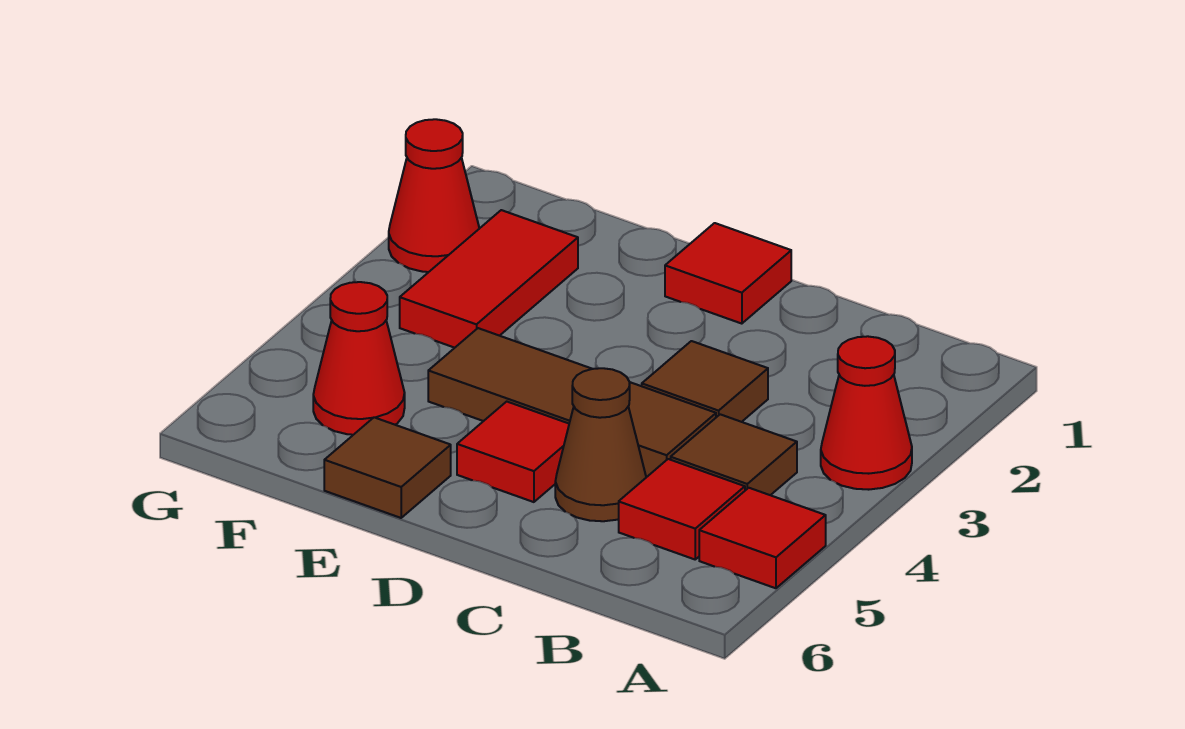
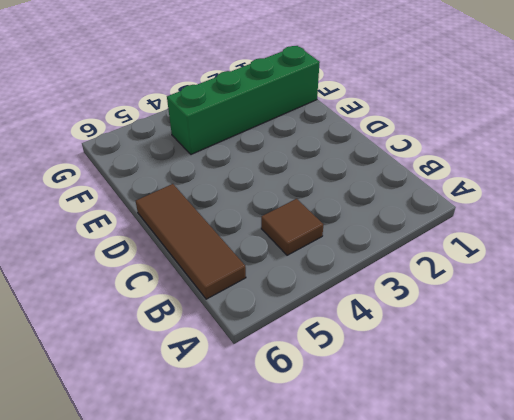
brown 1x3 tile [136,184,246,299] -> brown 1x3 tile moved to [428,328,716,477]
green 1x4 brick [167,46,320,154] -> red 1x2 tile [400,210,578,348]
none -> red 1x1 cone [821,336,912,490]
none -> red 1x1 tile [699,488,826,588]
none -> red 1x1 tile [619,459,745,559]

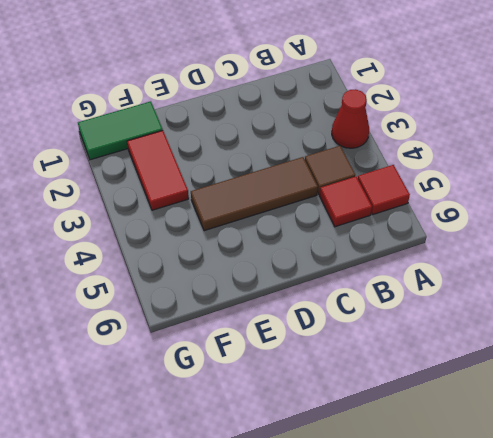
green 1x2 tile [78,101,163,160] -> none
none -> brown 1x1 tile [642,341,768,422]
none -> brown 1x1 cone [555,368,646,521]
none -> red 1x1 tile [665,223,791,324]

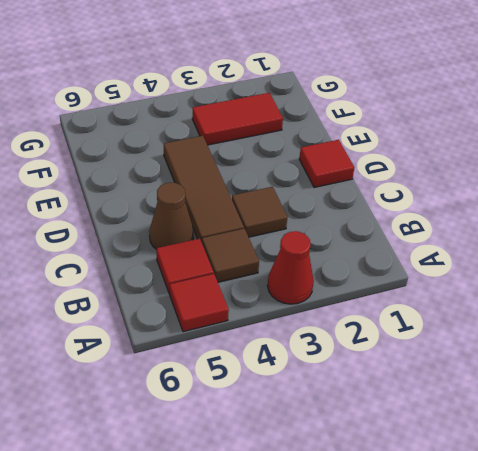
none -> red 1x1 tile [457,402,569,502]
none -> brown 1x1 tile [324,417,451,518]
none -> red 1x1 cone [313,282,405,435]

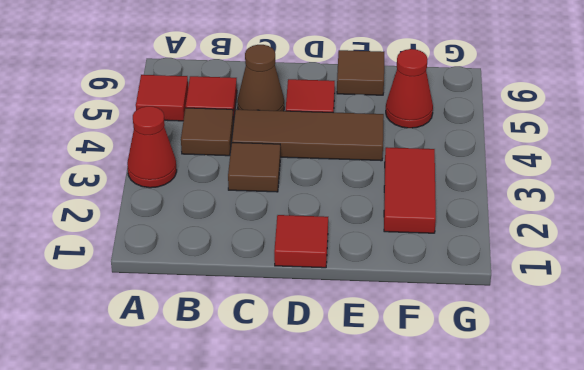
none -> red 1x1 cone [389,119,479,272]

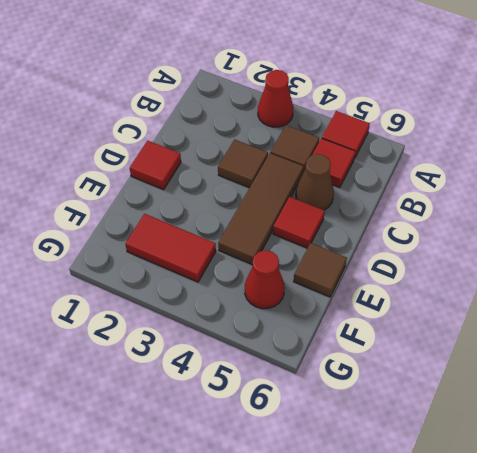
none -> red 1x1 cone [389,119,479,272]

